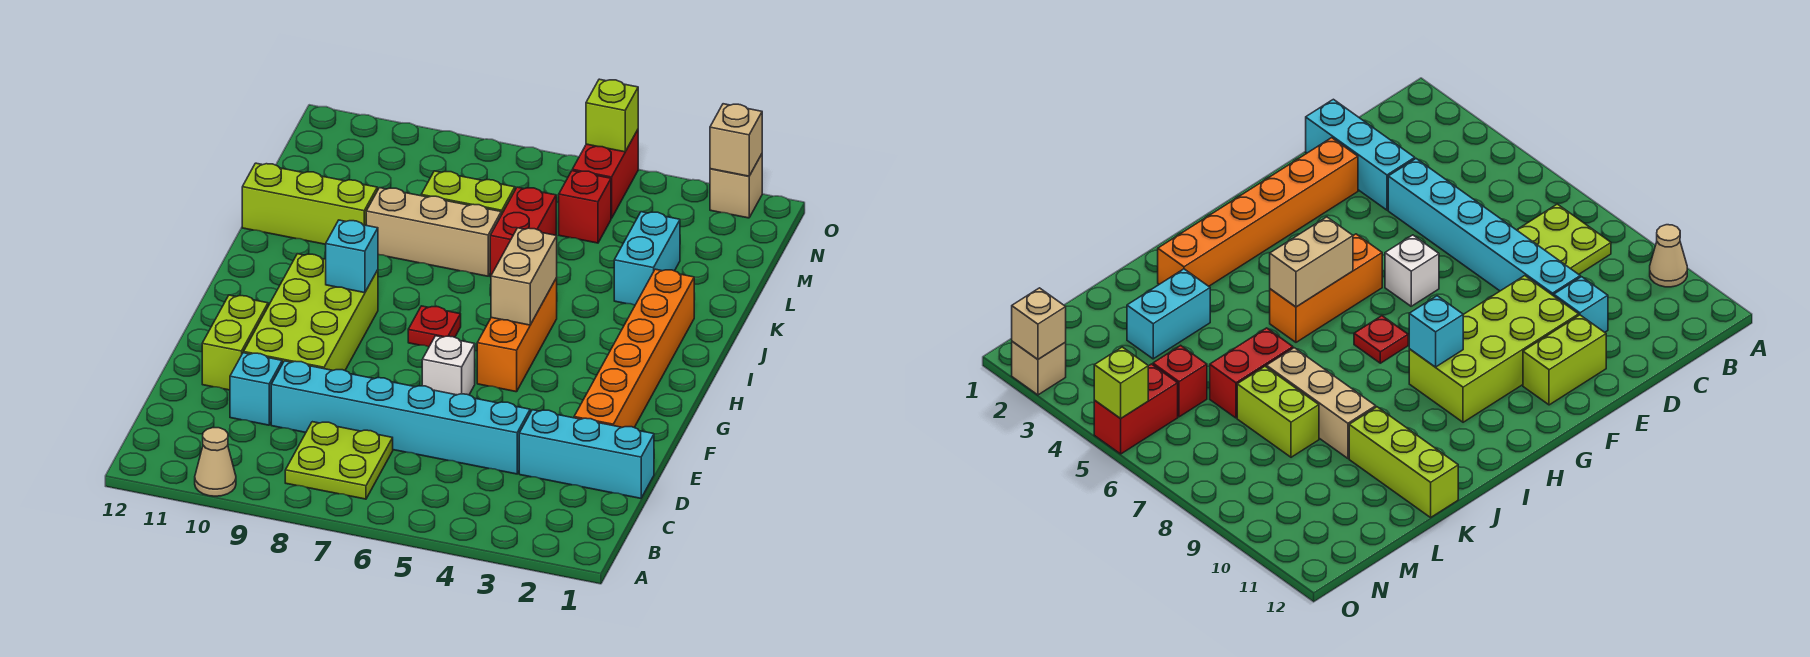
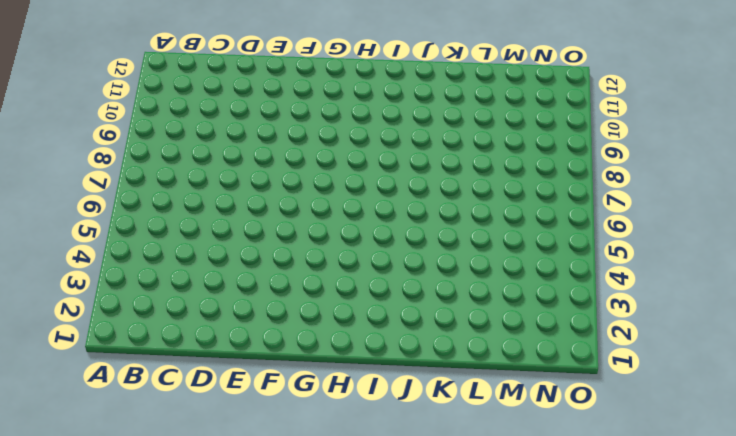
none -> tan 1x1 cone [195,428,236,496]
none -> lime 2x2 plate [285,422,393,499]
none -> cyan 1x3 brick [519,410,654,498]

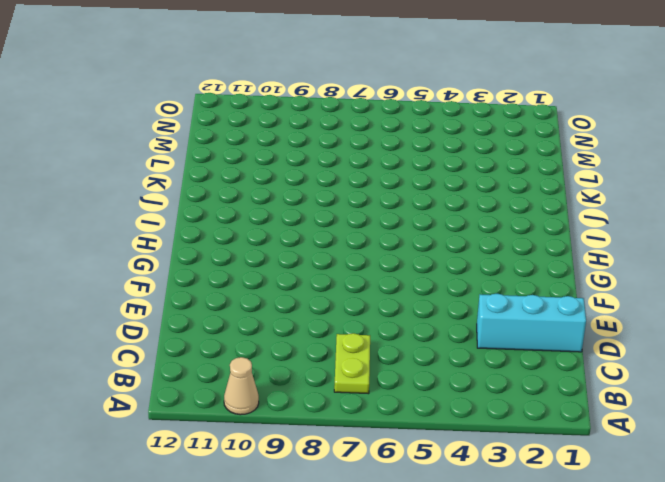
lime 1x2 plate [334,333,370,394] -> lime 2x2 plate [285,422,393,499]
none -> cyan 1x6 brick [271,361,530,474]
none -> cyan 1x1 brick [230,353,282,425]
none -> orange 1x6 brick [574,269,694,427]

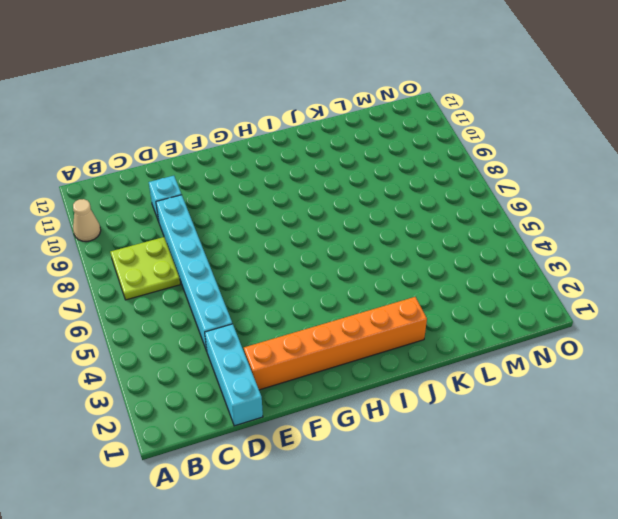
none -> lime 2x4 brick [244,254,378,370]
none -> lime 1x2 brick [202,295,268,390]
none -> white 1x1 brick [422,336,475,395]

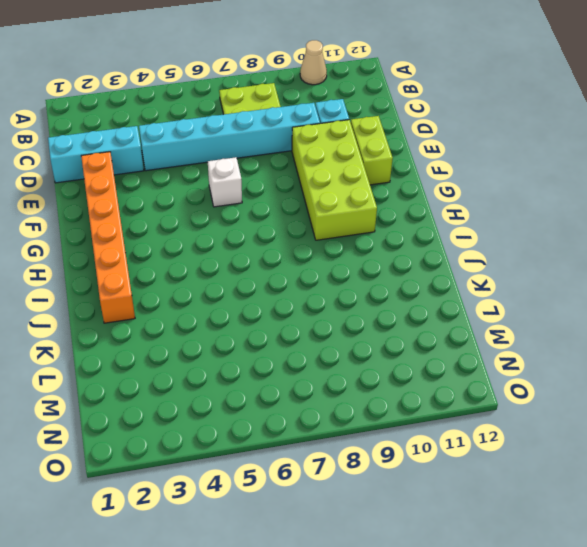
none -> orange 1x3 brick [477,278,557,392]
none -> red 1x1 plate [408,306,461,347]
none -> cyan 1x2 brick [614,212,680,305]

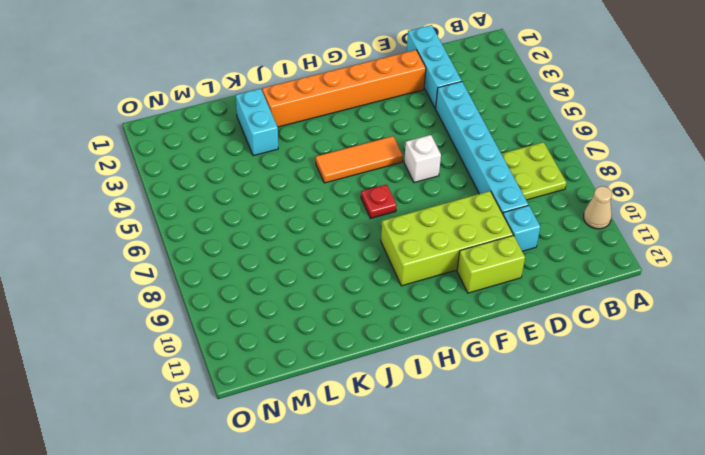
orange 1x3 tile [316,136,403,183] -> orange 1x3 brick [477,278,557,392]
cyan 1x2 brick [236,89,278,156] -> cyan 1x2 brick turned to [614,212,680,305]
none -> red 1x2 brick [490,187,556,277]
none -> tan 1x3 brick [366,188,501,276]
none -> lime 1x3 brick [242,163,377,244]

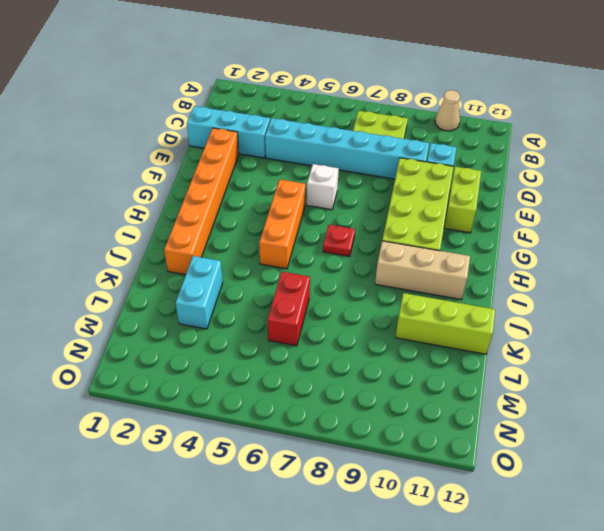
tan 1x3 brick [375,241,470,300] -> tan 1x3 brick moved to [366,188,501,276]
none -> lime 1x2 brick [421,171,515,215]
none -> red 1x1 brick [559,171,611,243]
none -> red 1x2 brick [572,130,638,218]

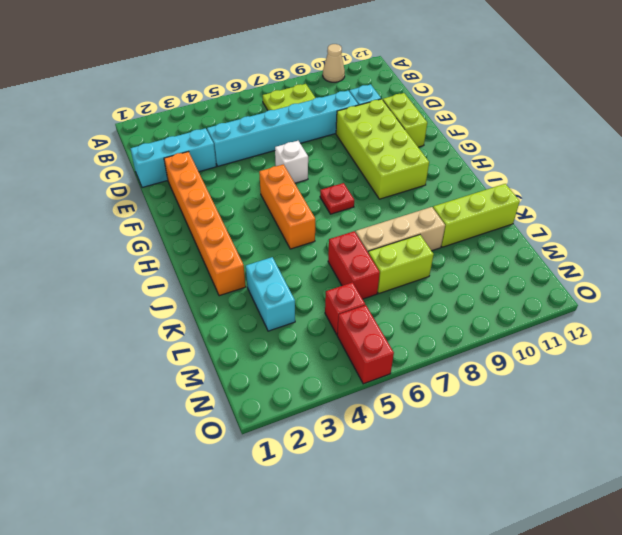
none -> tan 1x1 brick [710,154,762,218]
none -> tan 1x2 brick [491,228,557,325]
none -> cyan 1x1 brick [326,220,378,293]

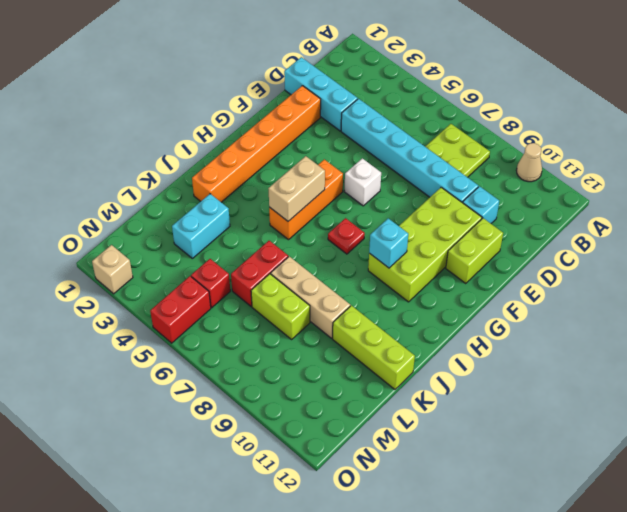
none -> tan 1x1 brick [710,104,762,176]
none -> lime 1x1 brick [586,79,638,152]

